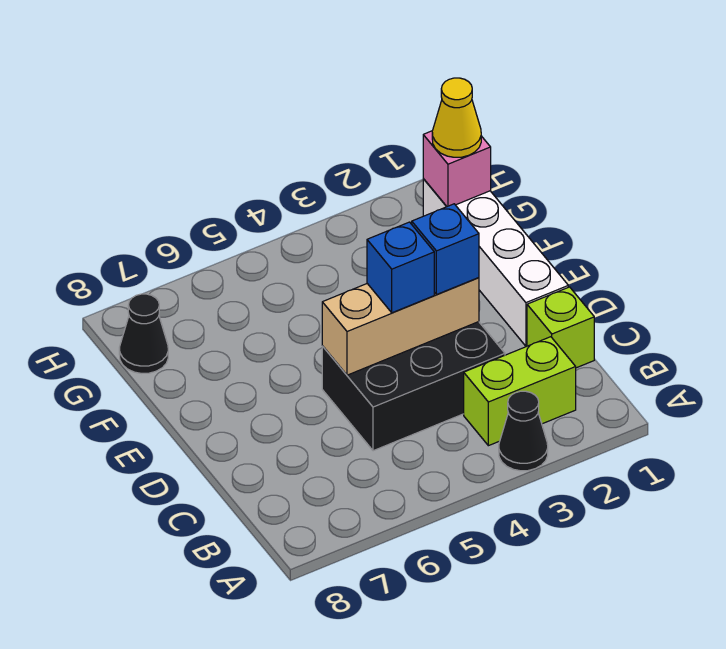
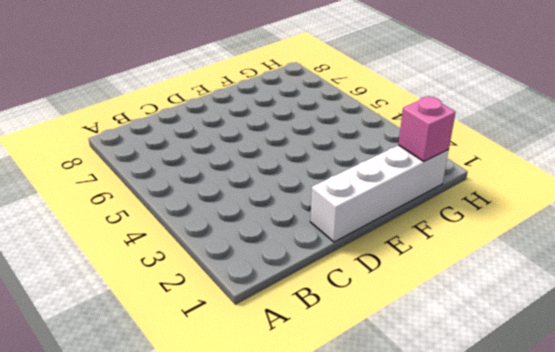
none -> black 1x1 cone [499,391,548,471]
none -> lime 1x2 brick [464,337,576,446]

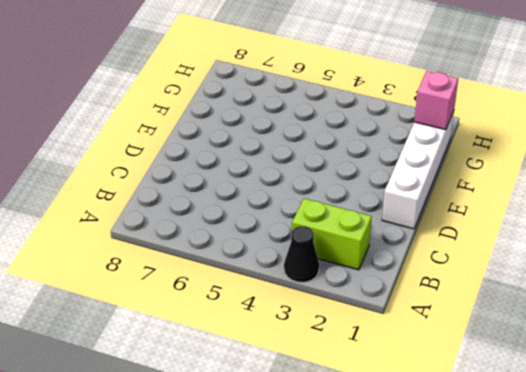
none -> lime 1x1 brick [527,287,594,368]
none -> black 2x3 brick [322,322,505,451]

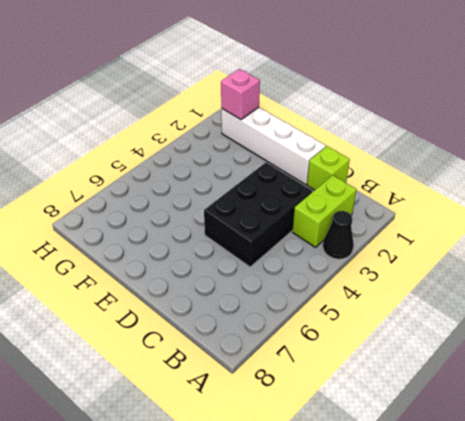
none -> black 1x1 cone [119,294,168,373]
none -> tan 1x3 brick [322,278,479,375]

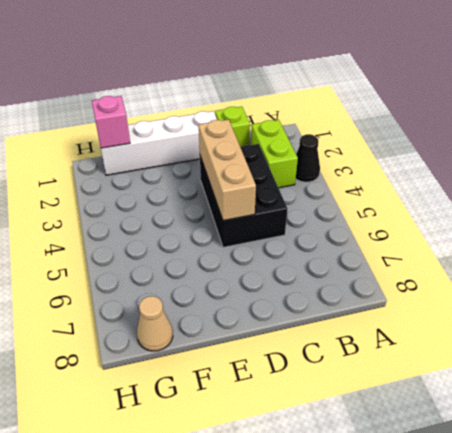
tan 1x1 cone [137,296,173,351] -> black 1x1 cone [119,294,168,373]
none -> blue 1x1 brick [412,204,479,295]
none -> blue 1x1 brick [367,222,434,313]

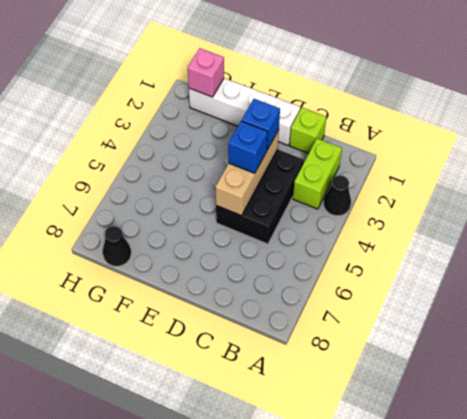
none -> yellow 1x1 cone [432,78,481,157]

